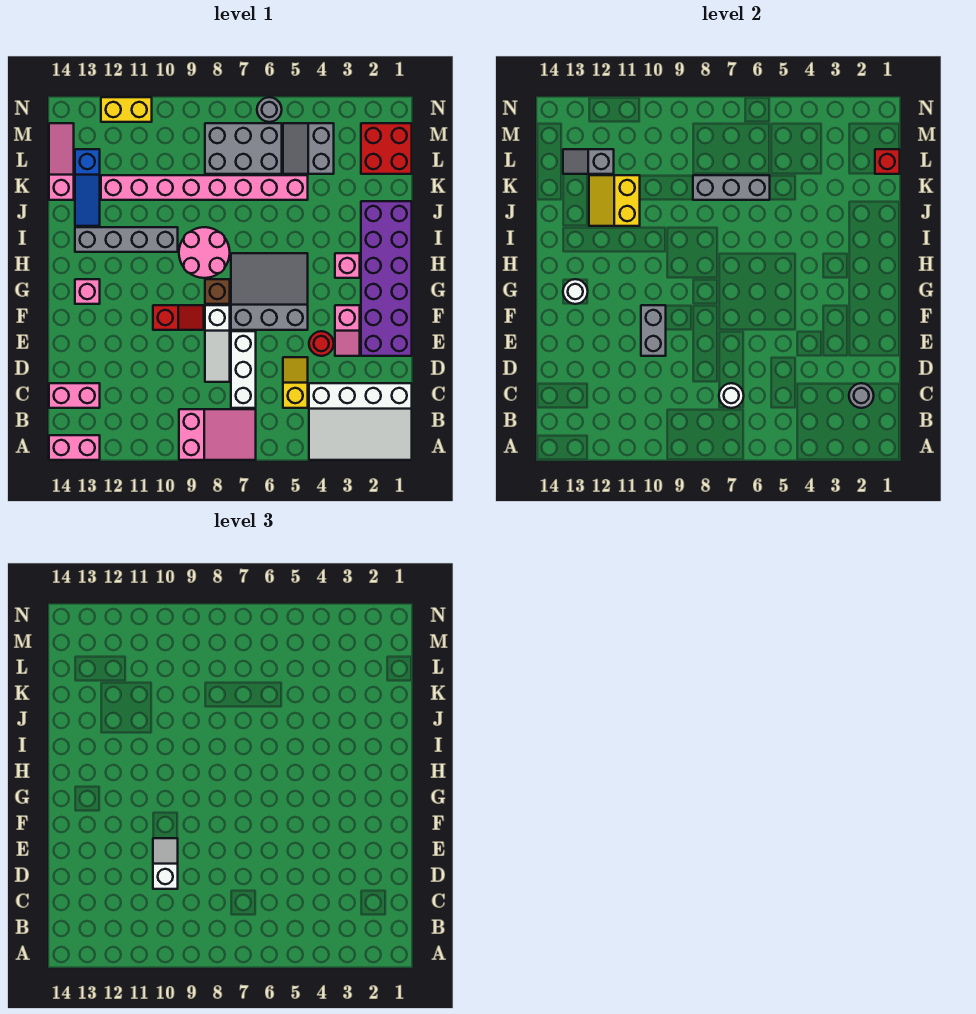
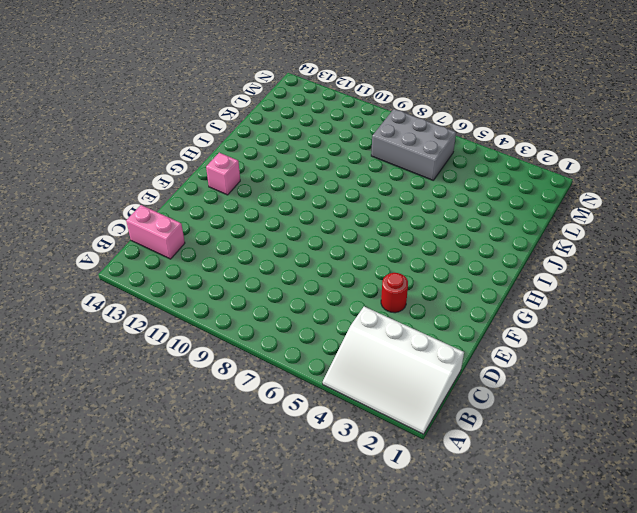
none -> pink 2x3 slope [179,409,256,460]
none -> pink 1x2 brick [49,435,100,460]
none -> yellow 1x2 slope [283,357,308,408]
none -> white 1x3 brick [231,331,256,408]

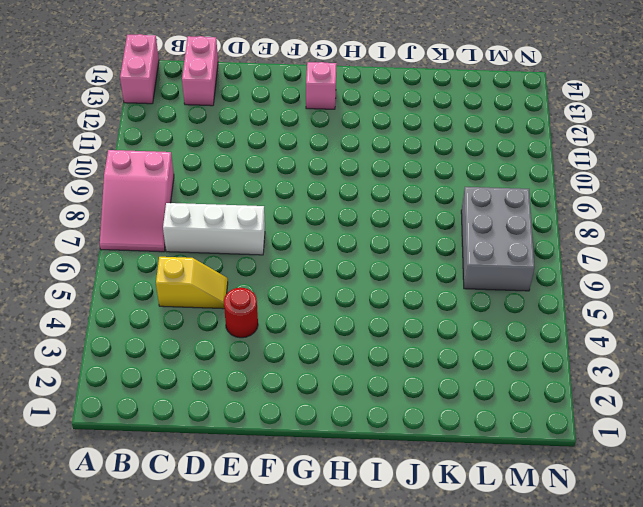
none -> white 3x4 slope [309,383,412,460]
none -> white 1x3 slope [205,305,230,382]
none -> purple 2x6 brick [361,201,412,356]
none -> pink 1x2 slope [335,305,360,356]

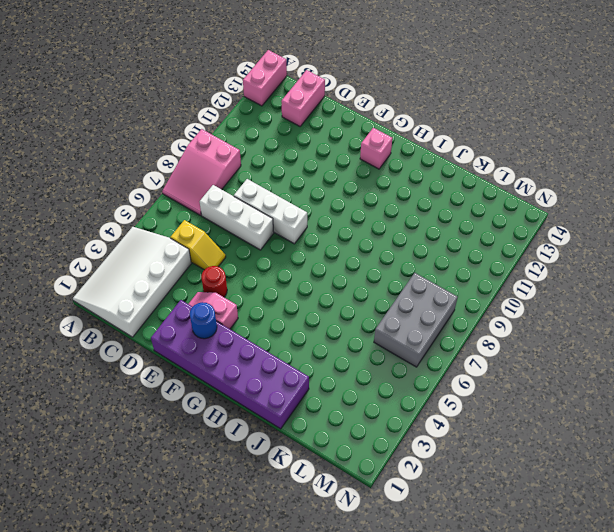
white 1x3 brick [234,179,307,244] -> white 1x3 slope [205,305,230,382]
blue 1x1 round brick [190,302,217,339] -> none
none -> grey 3x3 slope [231,253,308,330]
none -> red 1x2 slope [153,305,204,330]
none -> brown 1x1 brick [205,279,230,304]
none -> pink 1x1 brick [335,253,360,278]

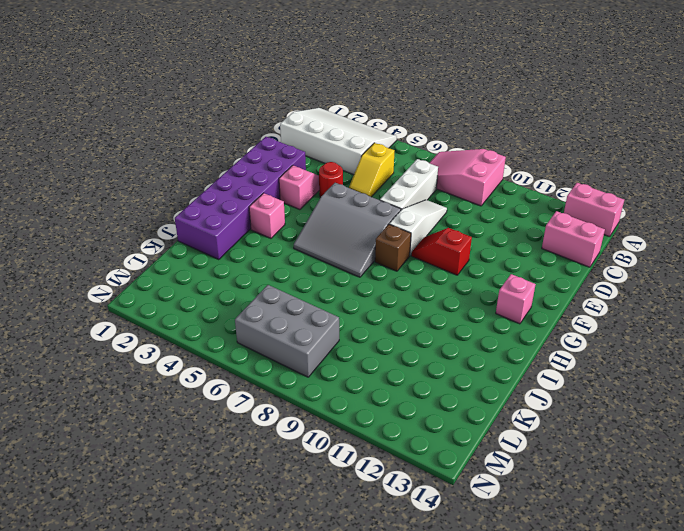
none -> pink 2x2 round brick [179,227,230,278]
none -> grey 1x4 brick [75,227,178,252]
none -> blue 1x3 slope [75,149,100,226]
none -> pink 1x8 brick [101,175,308,200]

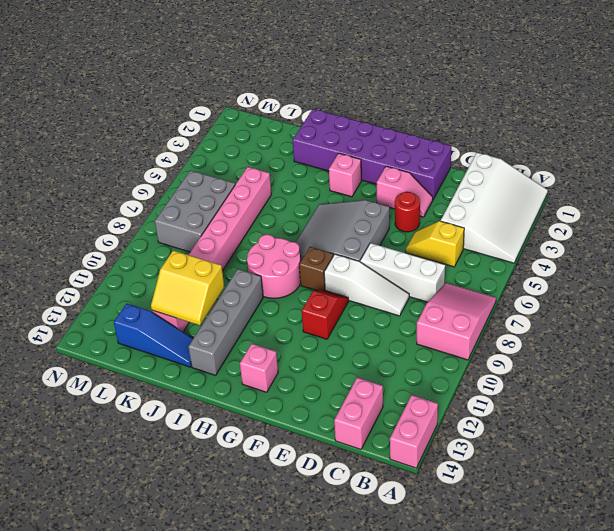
none -> pink 1x3 slope [49,123,74,200]
none -> red 2x2 brick [361,123,412,174]
none -> grey 2x2 slope [283,123,334,174]
none -> grey 1x1 round brick [257,97,282,122]

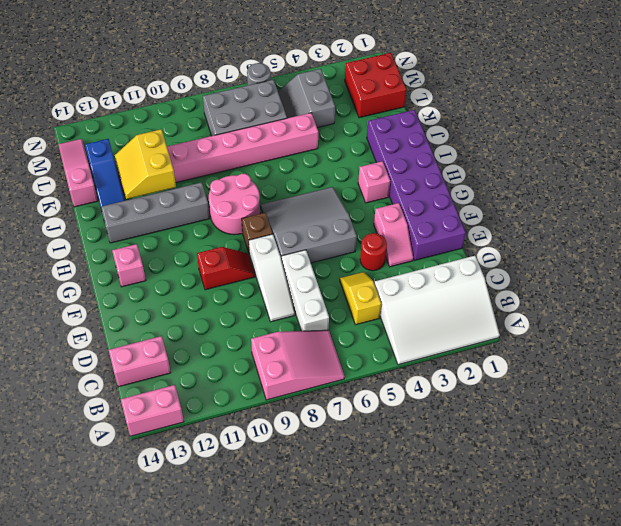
none -> yellow 1x2 brick [101,97,152,122]
none -> grey 1x1 round brick [849,383,874,408]
none -> white 1x1 round brick [719,383,744,408]
none -> grey 1x2 brick [641,305,666,356]

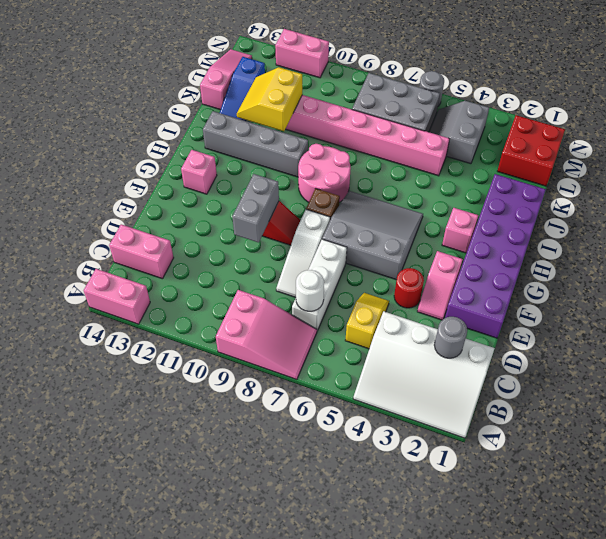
pink 1x2 brick [275,29,329,78] -> yellow 1x2 brick [101,97,152,122]
none -> white 1x1 round brick [563,279,588,304]
none -> grey 1x3 brick [693,175,770,200]
none -> red 1x1 brick [875,149,900,174]
none -> grey 1x2 slope [563,149,614,174]

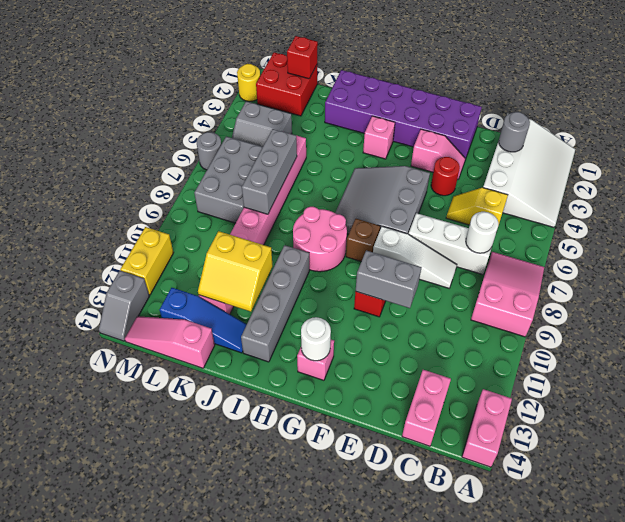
yellow 1x1 round brick [237,64,260,101] -> none
grey 1x2 slope [99,271,149,341] -> grey 1x2 slope moved to [563,149,614,174]
none -> white 1x2 slope [153,838,178,889]

